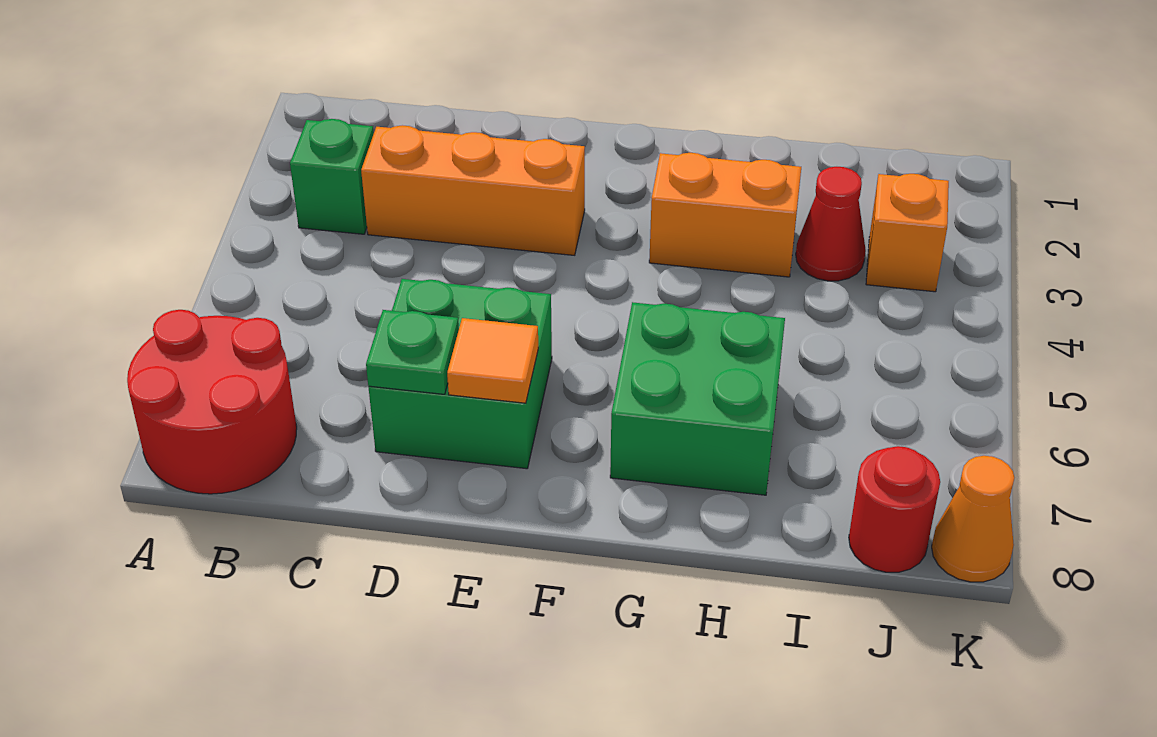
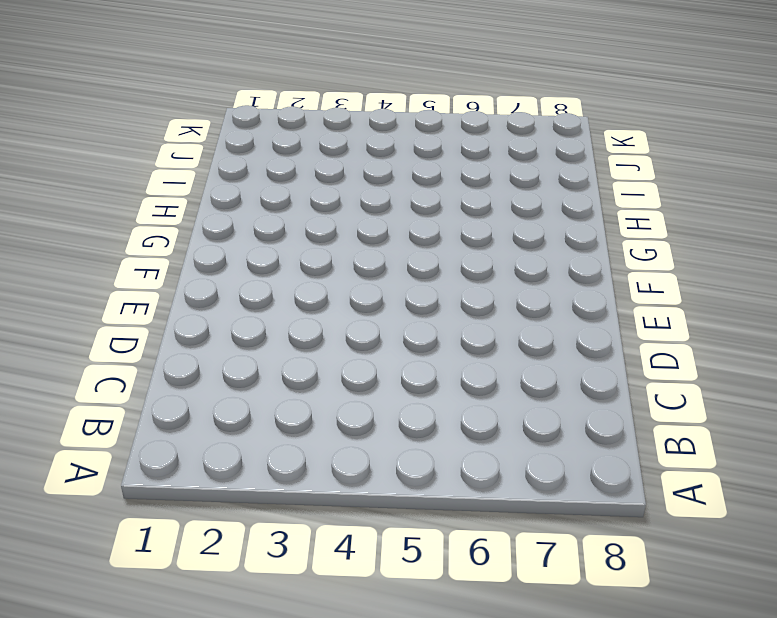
none -> red 2x2 round brick [127,310,297,494]
none -> green 1x1 brick [290,119,374,234]
none -> orange 1x3 brick [361,125,585,255]

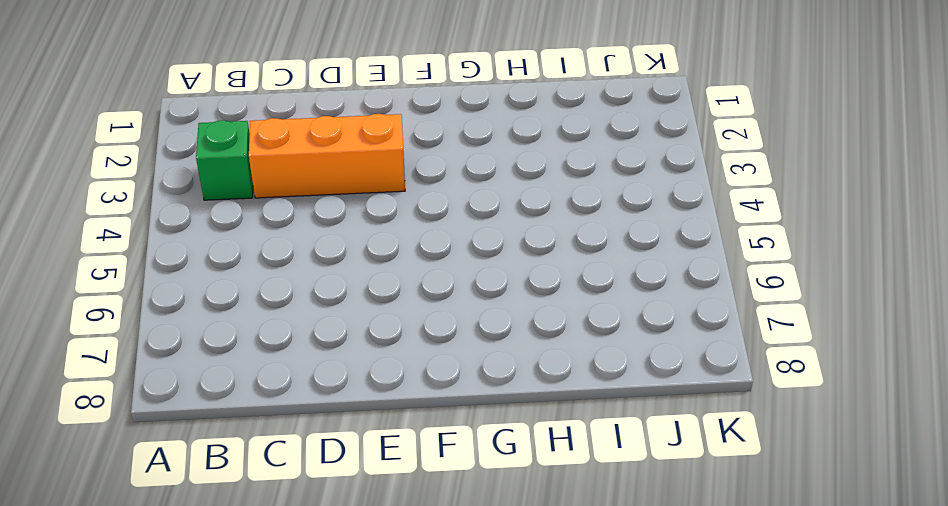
none -> red 2x2 round brick [127,310,297,494]
none -> green 2x2 brick [368,279,552,469]
none -> orange 1x2 brick [649,153,801,277]

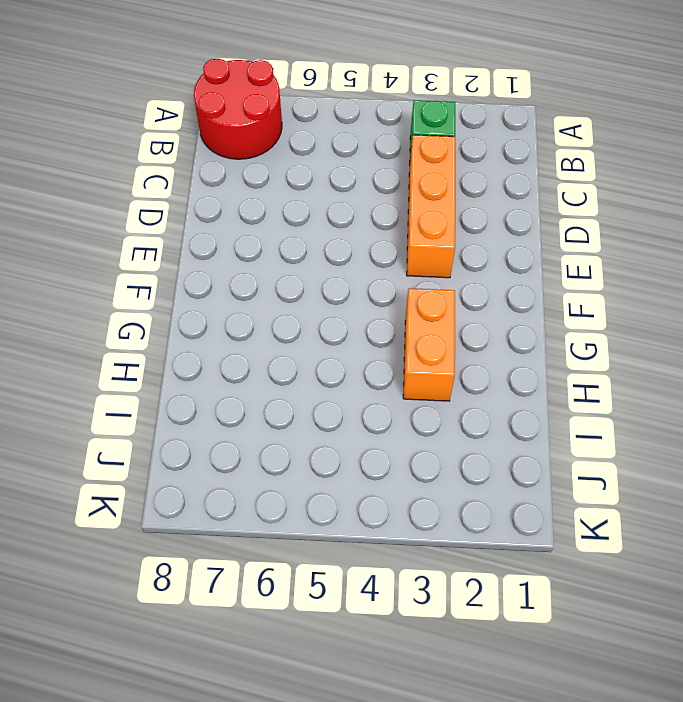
none -> green 2x2 brick [368,279,552,469]
none -> green 2x2 brick [610,302,785,495]
none -> red 1x1 cone [796,167,866,281]

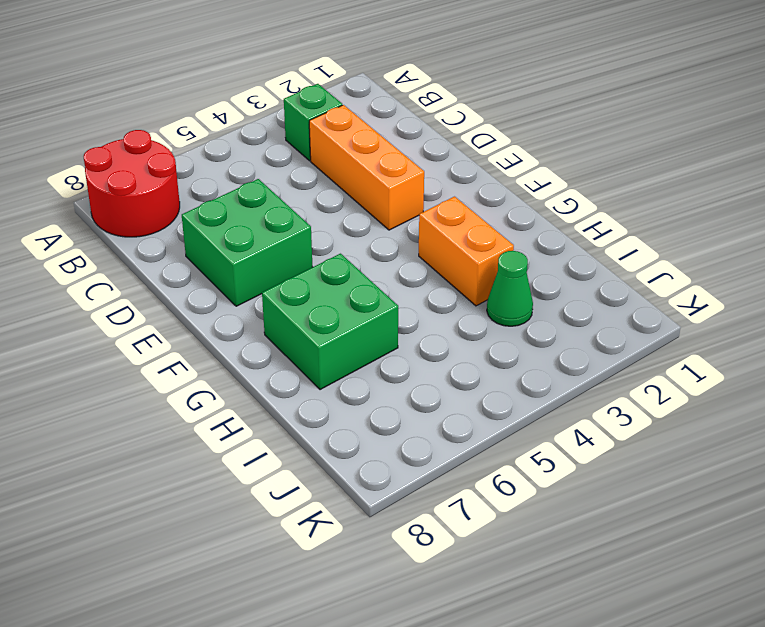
green 1x1 cone [487,251,533,326] -> red 1x1 cone [796,167,866,281]
none -> orange 1x1 brick [866,174,949,292]
none -> red 1x1 round brick [849,446,940,572]
none -> orange 1x1 cone [932,456,1014,582]

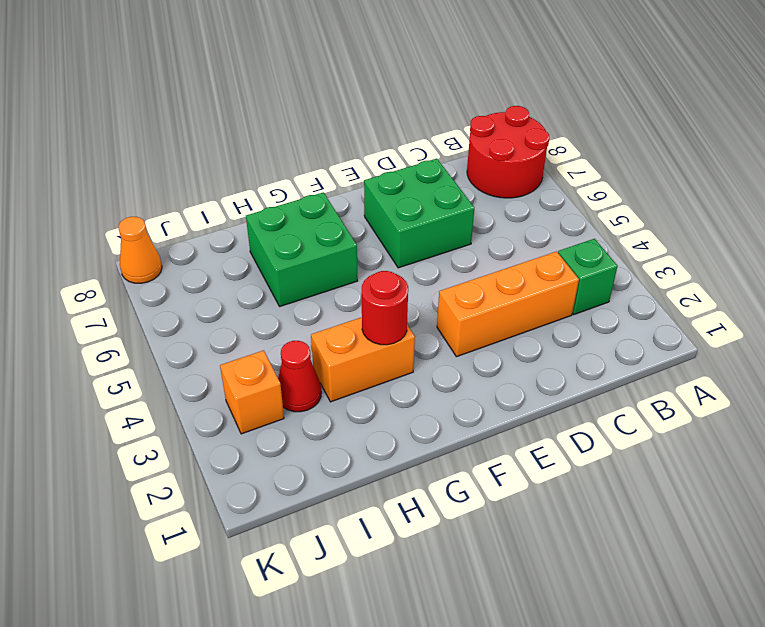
red 1x1 round brick [362,271,408,345] -> red 1x1 round brick moved to [849,446,940,572]
none -> green 1x1 plate [366,310,459,394]
none -> orange 1x1 tile [447,318,538,403]

